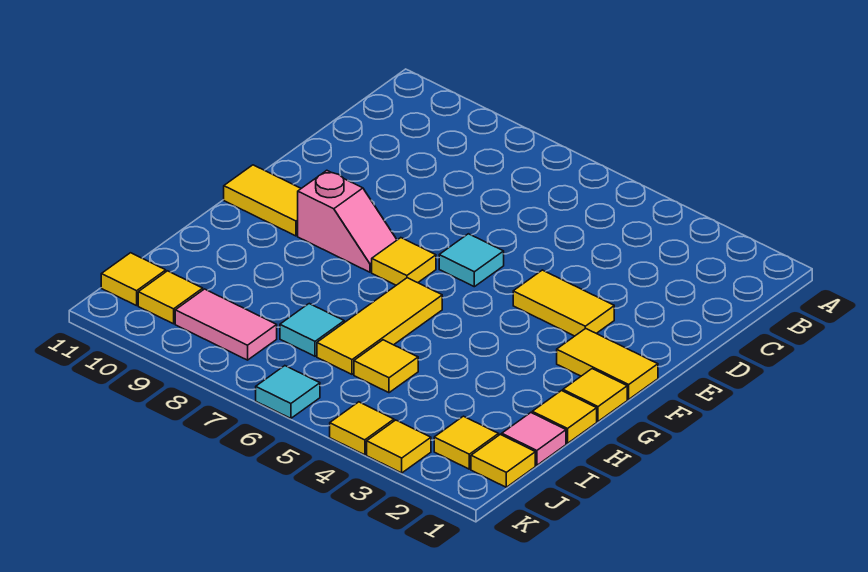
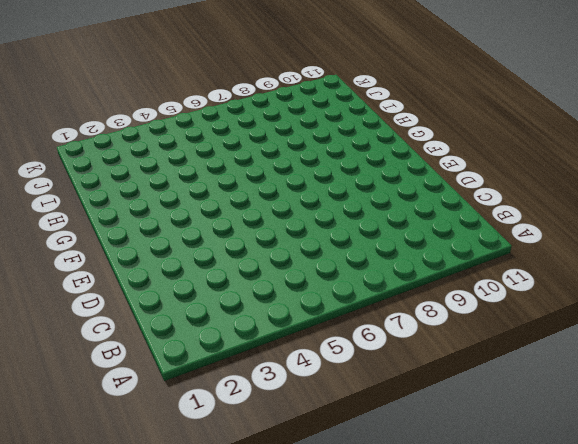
none -> yellow 1x2 tile [513,270,614,336]
none -> cyan 1x1 tile [439,234,504,287]
none -> yellow 1x2 tile [557,328,658,399]

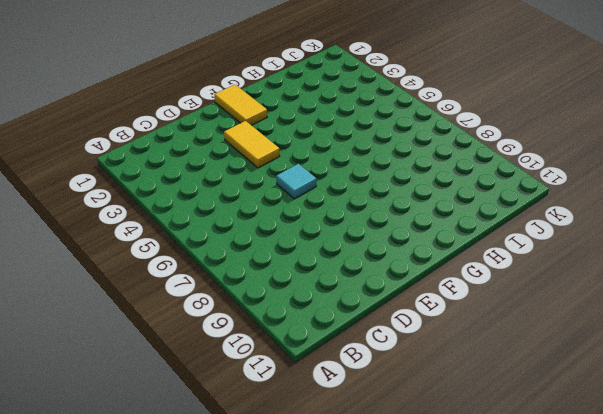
none -> yellow 1x1 tile [372,238,436,285]
none -> pink 1x2 slope [298,170,397,272]
none -> yellow 1x2 tile [224,165,301,236]

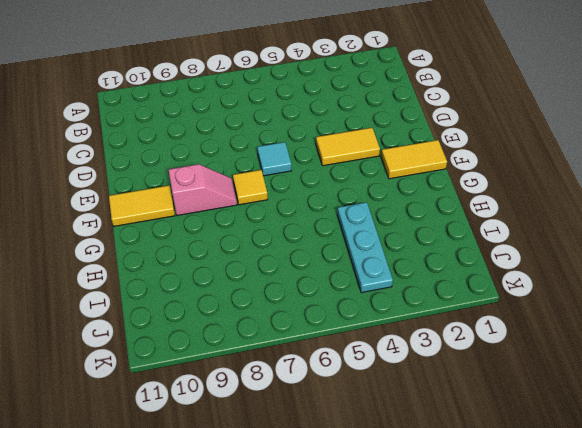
cyan 1x3 plate [337,202,393,293] -> none
none -> yellow 1x1 tile [563,369,627,421]
none -> yellow 1x3 tile [317,278,442,374]
none -> yellow 1x1 tile [532,391,597,443]

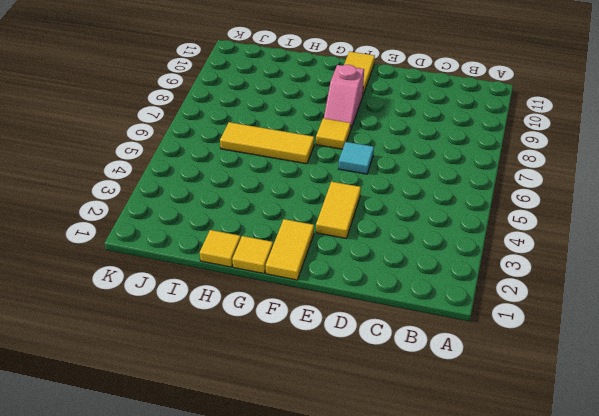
none -> pink 1x1 tile [502,413,566,465]
none -> yellow 1x1 tile [354,340,418,393]
none -> cyan 1x1 tile [280,304,344,356]

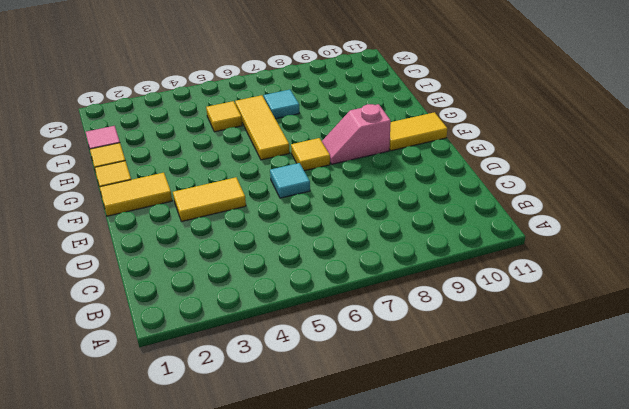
none -> yellow 1x1 tile [471,434,535,487]
none -> yellow 1x1 tile [434,416,499,469]
none -> pink 1x2 tile [175,289,277,360]

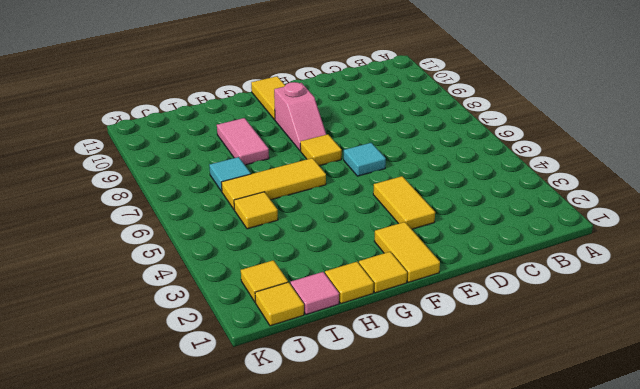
pink 1x2 tile [217,118,269,165] -> pink 1x2 tile moved to [175,289,277,360]
none -> yellow 1x1 tile [138,271,203,324]
none -> yellow 1x1 tile [101,253,166,306]
none -> yellow 1x1 tile [367,420,431,473]

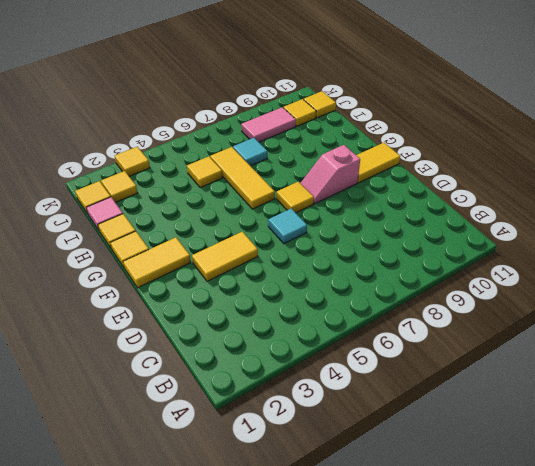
none -> yellow 1x1 tile [330,402,394,455]
none -> cyan 1x1 tile [256,366,320,418]

